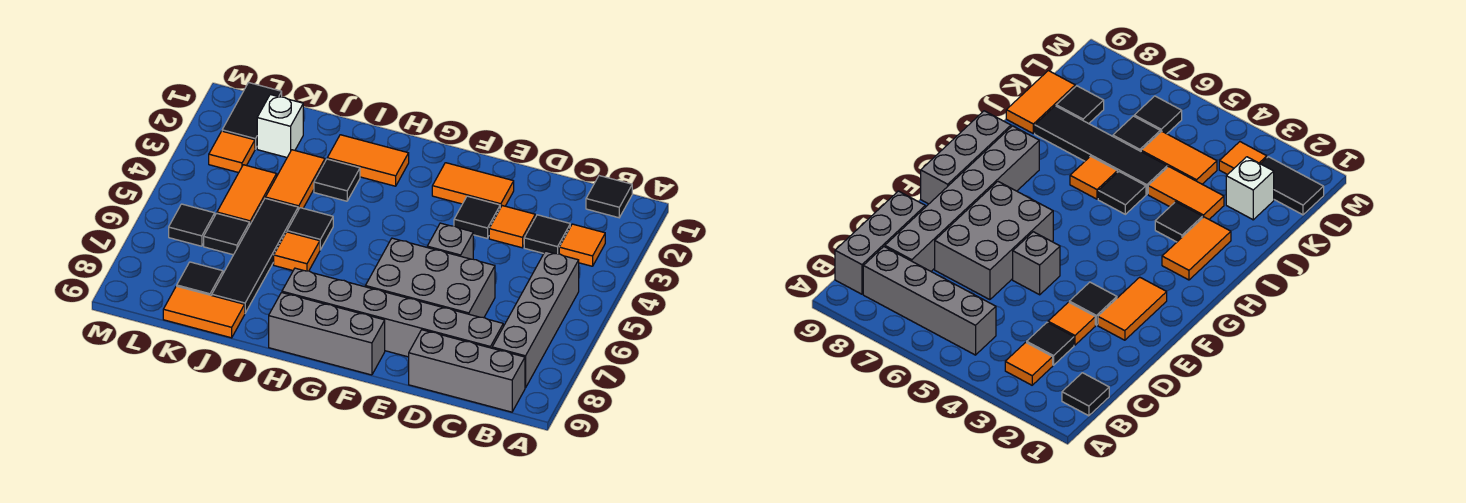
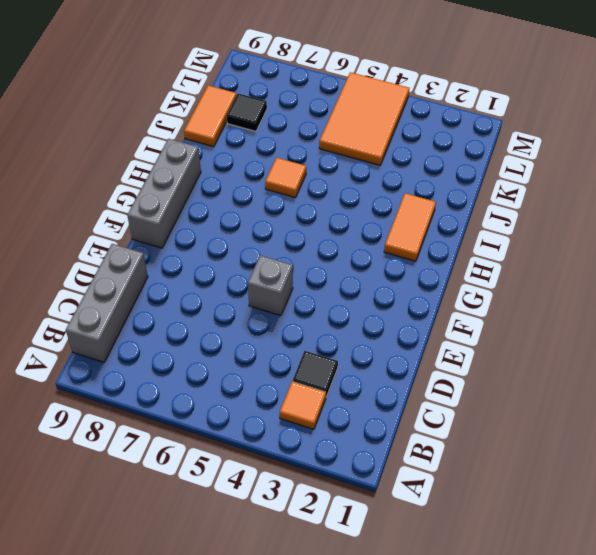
orange 2x3 tile [319,72,409,165] -> orange 1x2 tile [217,165,277,224]
none -> black 1x1 tile [586,176,632,218]
none -> grey 1x4 brick [492,251,579,388]
none -> grey 1x6 brick [282,268,503,357]

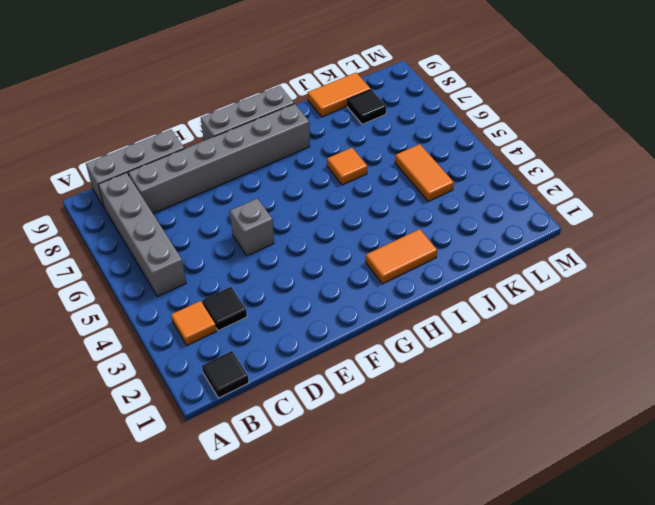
none -> orange 1x1 tile [489,206,535,248]
none -> grey 2x3 brick [365,238,495,318]
none -> orange 1x2 tile [432,163,514,208]

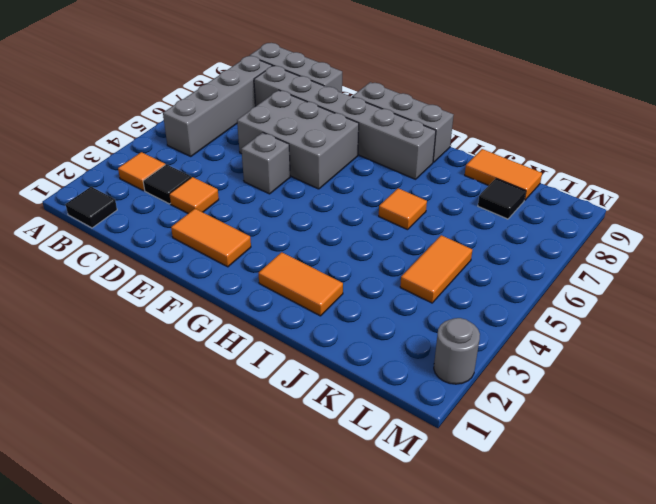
grey 1x1 round brick [434,318,480,384] -> none
none -> black 1x1 tile [454,196,500,238]
none -> black 1x1 tile [314,159,360,201]
none -> black 1x1 tile [287,208,333,250]

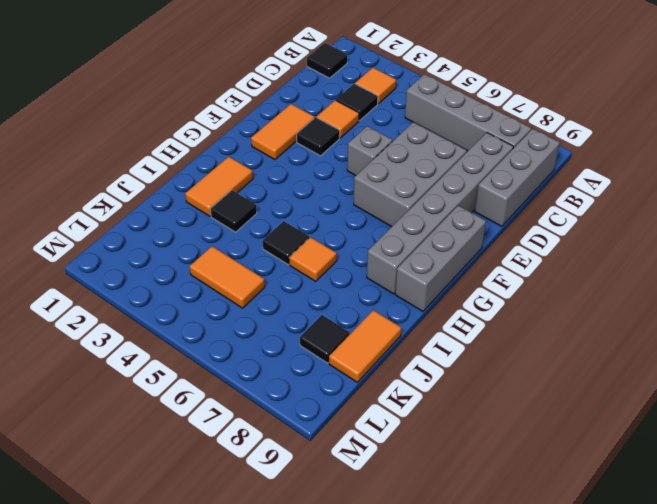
none -> orange 1x2 tile [265,150,325,210]
none -> black 1x4 tile [212,198,298,313]
none -> white 1x1 brick [257,95,303,157]

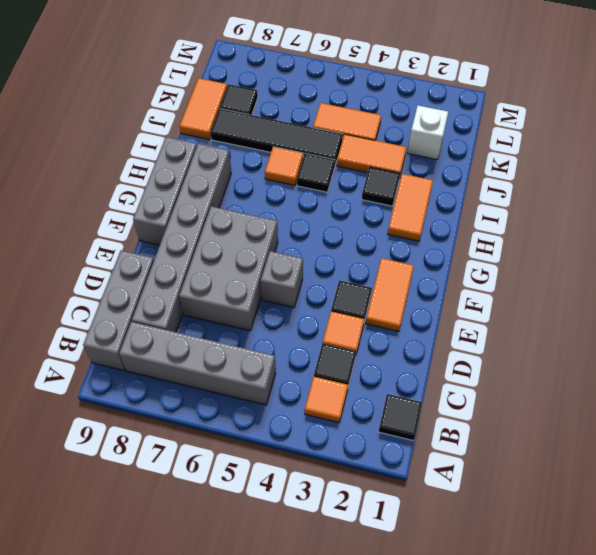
none -> black 1x1 tile [204,213,250,255]
none -> black 1x2 tile [222,83,282,149]
none -> orange 1x1 tile [209,131,255,173]

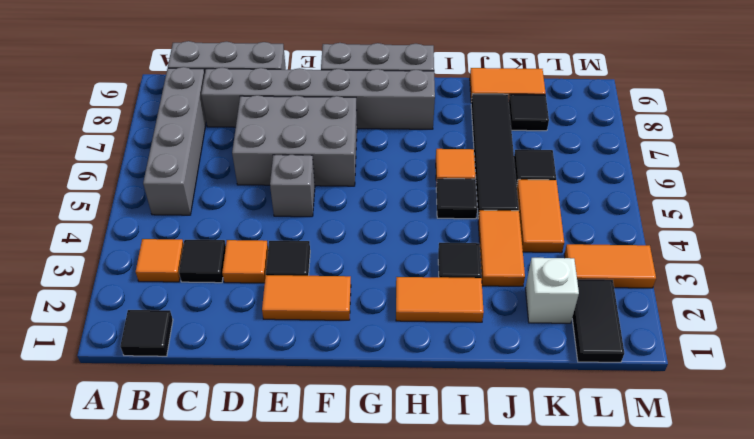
orange 1x2 tile [564,244,656,288] -> orange 1x1 tile [209,131,255,173]
none -> black 1x1 tile [169,204,215,246]

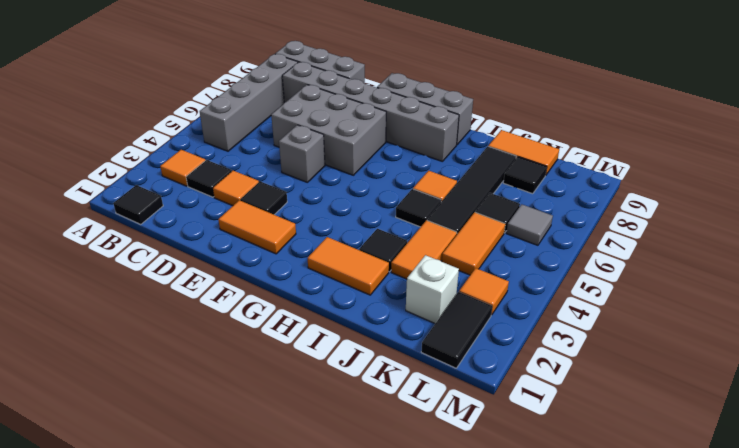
grey 1x1 tile [506,204,553,245] -> black 1x1 tile [169,204,215,246]

